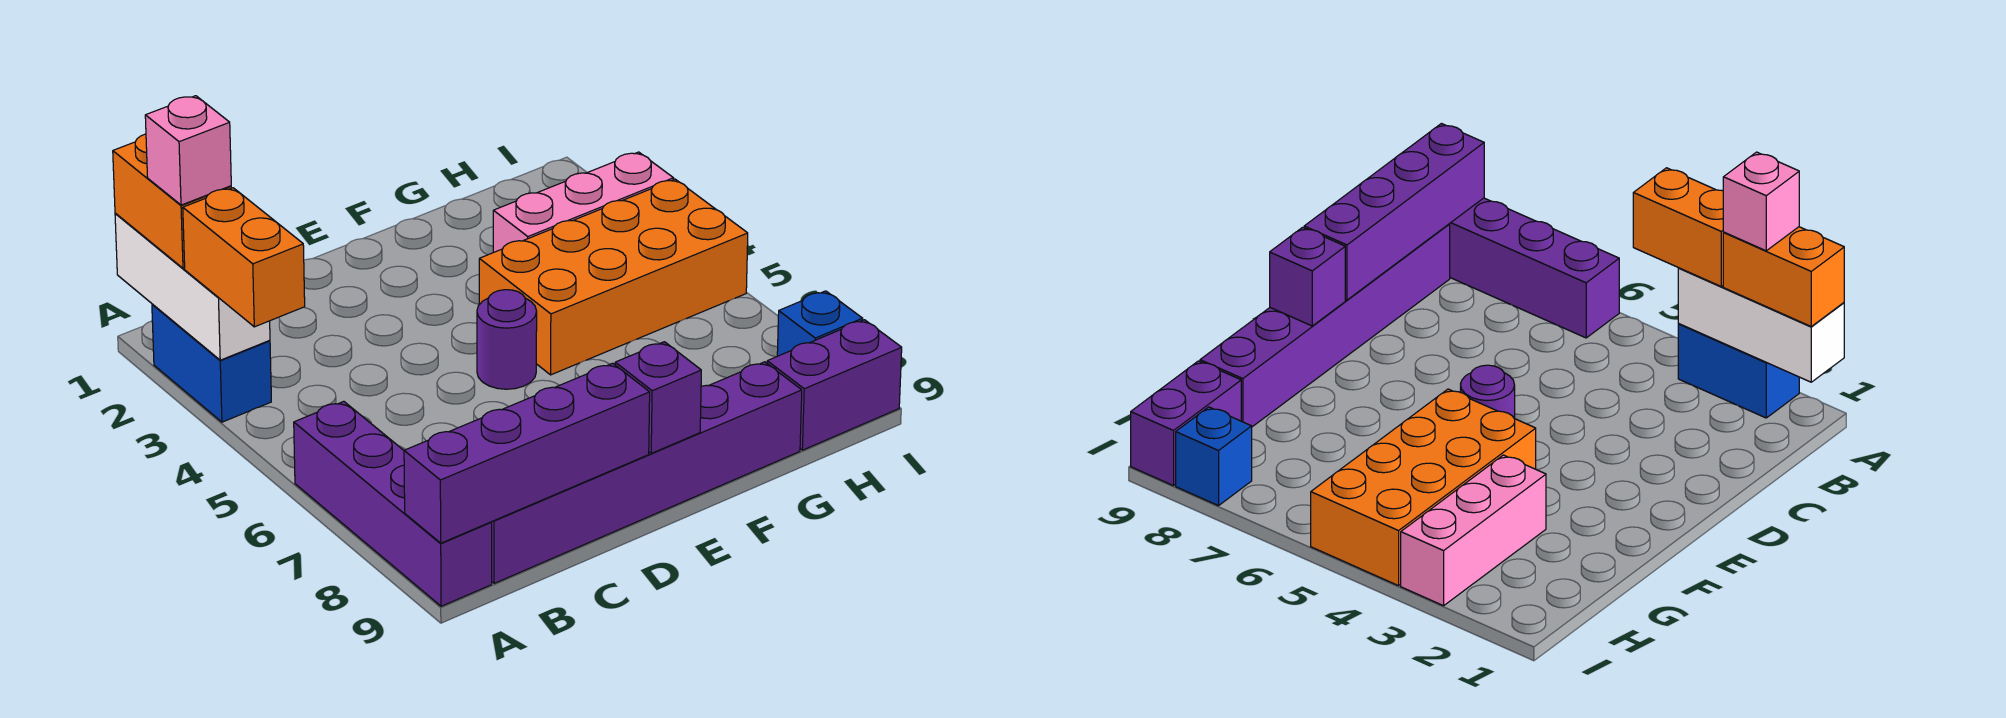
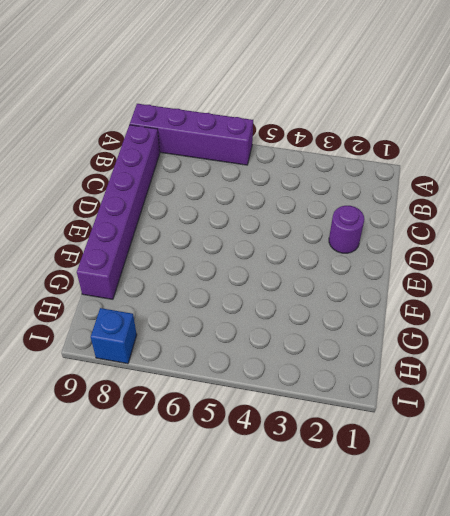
purple 1x1 round brick [329,206,364,253] -> purple 1x1 round brick moved to [477,290,537,389]
none -> blue 1x2 brick [152,304,271,422]
none -> orange 2x4 brick [479,179,748,375]
none -> pink 1x3 brick [493,152,673,252]

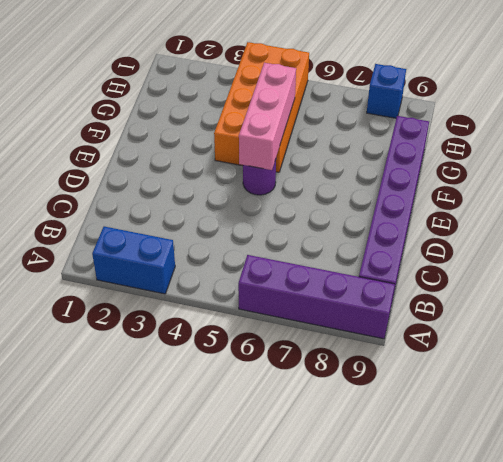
pink 1x3 brick [239,63,296,170] -> pink 1x3 brick moved to [493,152,673,252]
none -> purple 1x2 brick [767,320,902,450]
none -> white 1x3 brick [115,213,270,360]
none -> purple 1x4 brick [404,363,650,543]

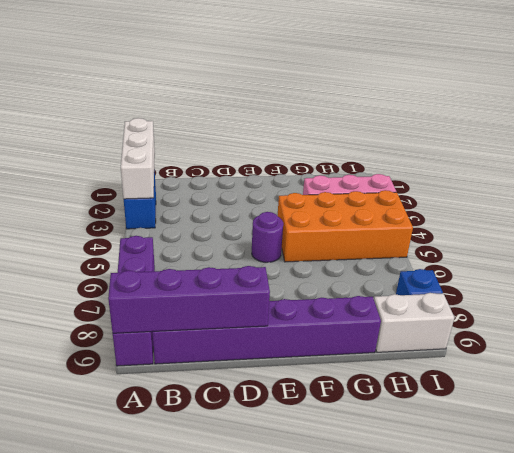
white 1x2 brick [374,293,454,352] -> purple 1x2 brick [767,320,902,450]
none -> purple 1x1 brick [615,342,701,453]
none -> orange 1x2 brick [113,134,231,268]
none -> orange 1x2 brick [183,188,305,327]

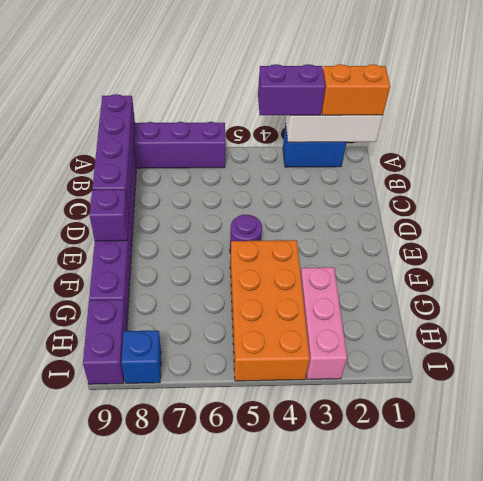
purple 1x2 brick [258,64,325,115] -> orange 1x2 brick [183,188,305,327]
none -> pink 1x1 brick [145,96,231,205]

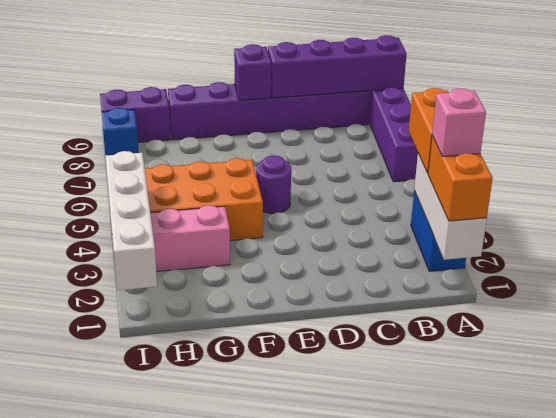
white 1x4 brick [105,151,157,290] -> none

